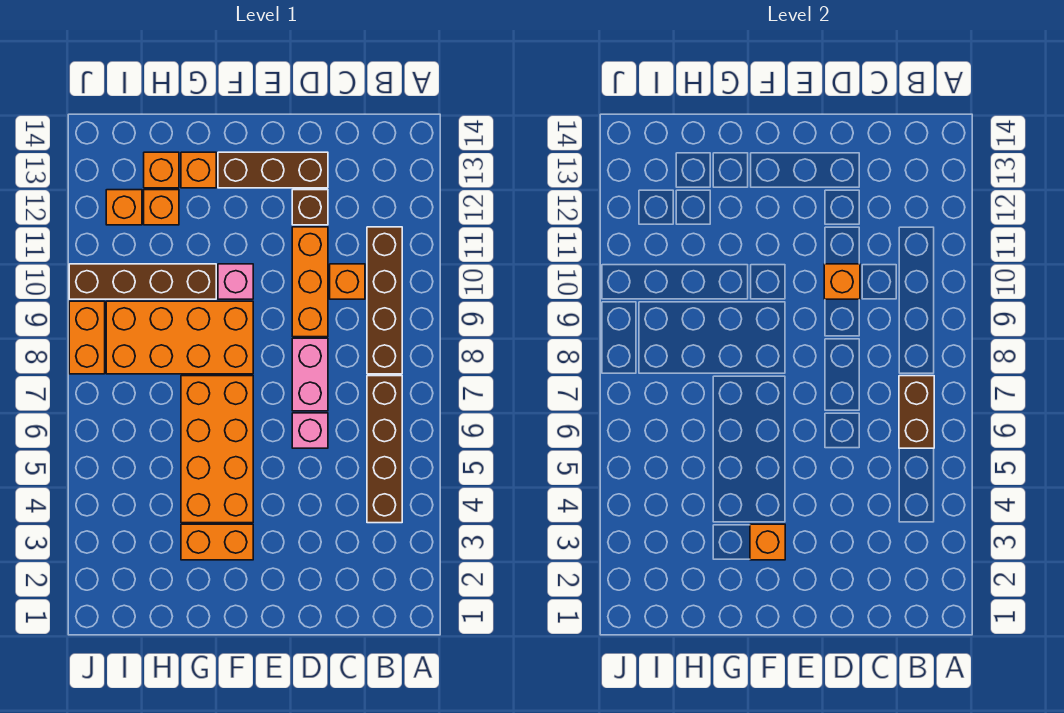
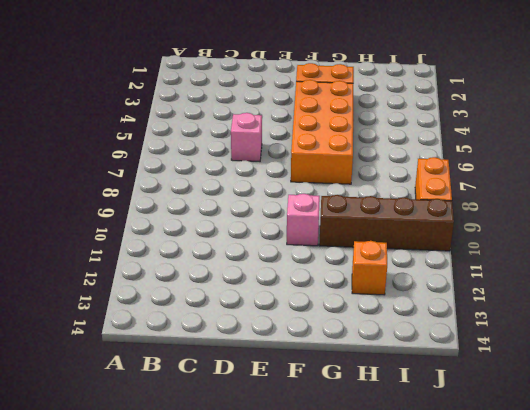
none -> brown 1x4 brick [367,376,402,523]
none -> brown 1x4 brick [367,227,402,374]
none -> orange 1x1 brick [330,264,365,299]

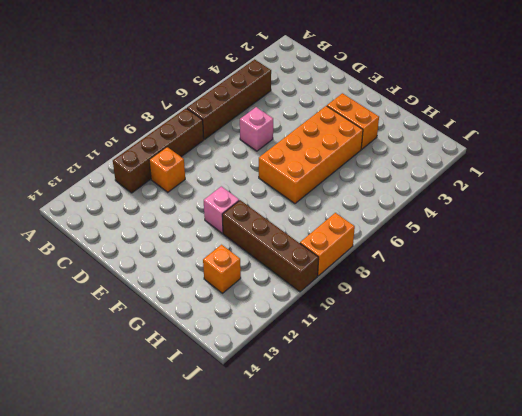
none -> pink 1x2 brick [292,338,328,411]
none -> orange 1x3 brick [292,227,328,337]
none -> brown 1x1 brick [292,190,328,225]

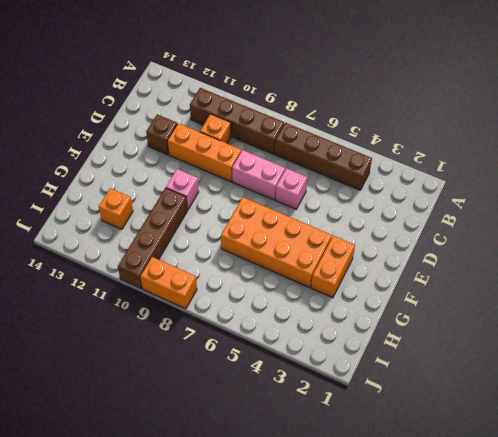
none -> brown 1x3 brick [218,152,328,188]
none -> orange 2x4 brick [106,301,253,374]
none -> orange 1x1 brick [181,152,216,188]

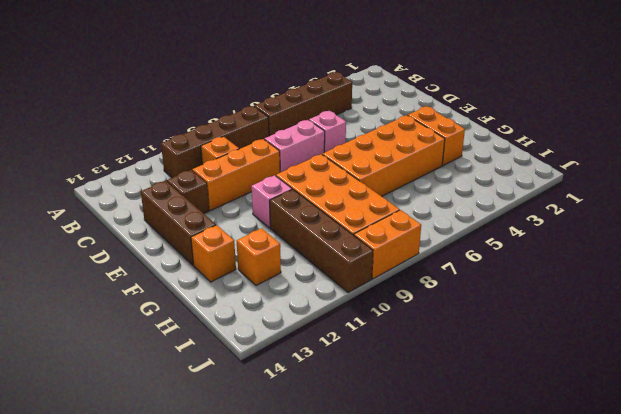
none -> orange 1x1 brick [144,152,179,188]
none -> orange 1x1 brick [106,190,142,225]
none -> brown 1x2 brick [899,376,934,448]

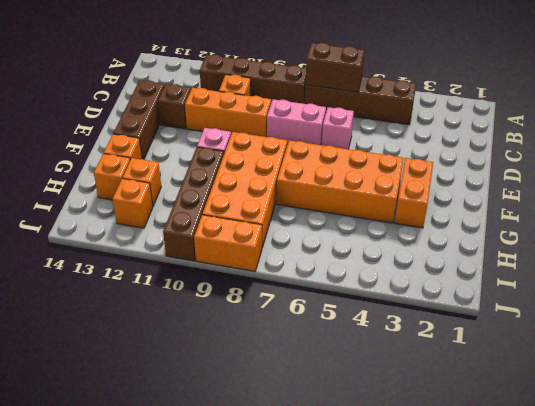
none -> orange 1x1 brick [824,264,860,299]
none -> orange 1x1 brick [750,524,785,560]

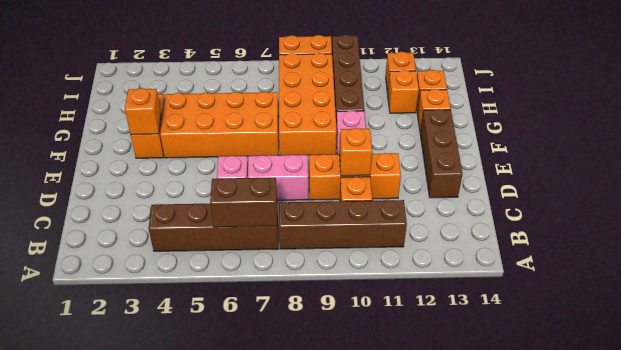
none -> brown 1x1 brick [292,190,328,225]

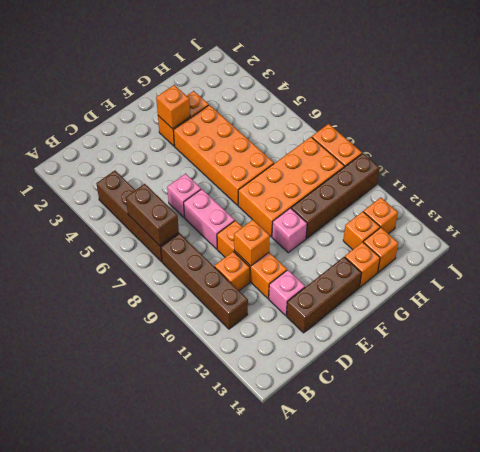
pink 1x1 brick [269,270,305,315] -> brown 1x1 brick [292,190,328,225]

